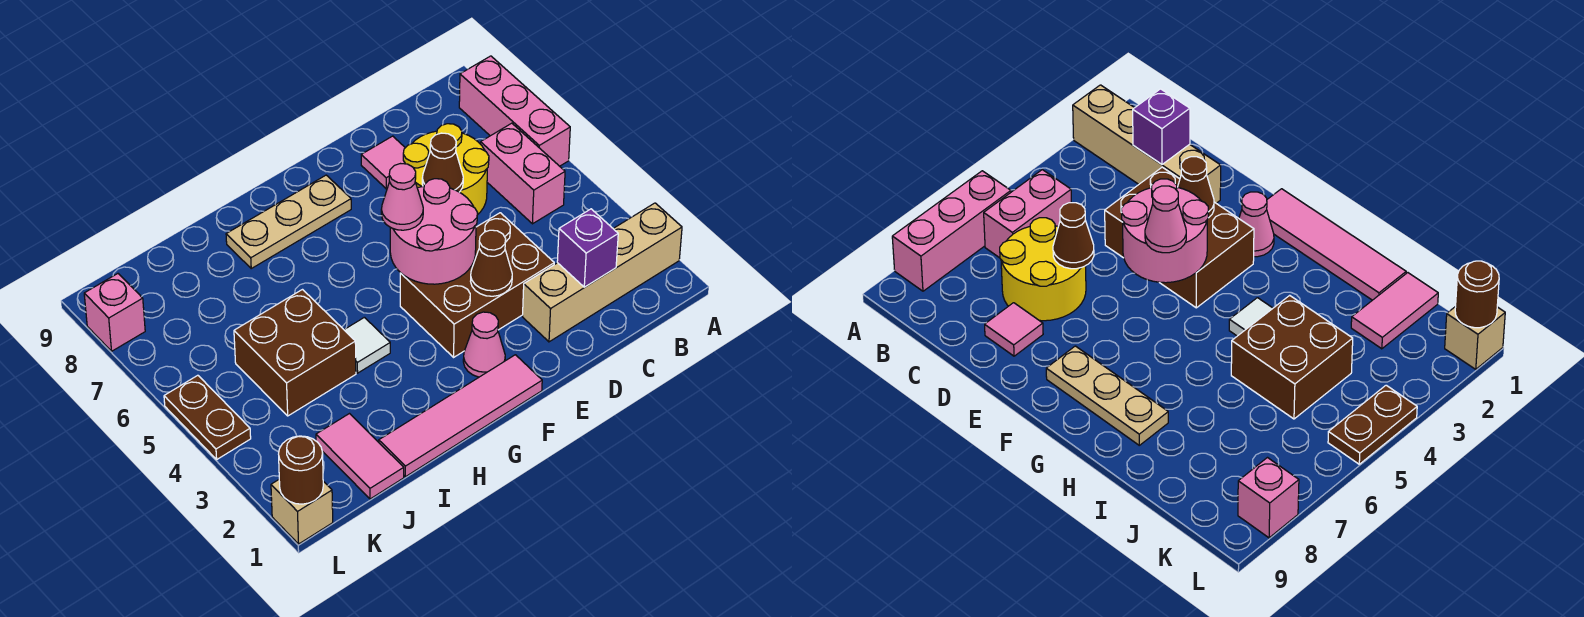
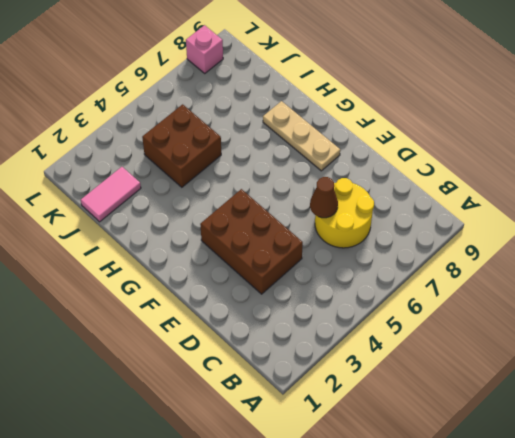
none -> tan 1x4 brick [522,203,682,342]
none -> pink 1x3 brick [459,56,570,166]
none -> pink 1x2 brick [481,123,565,224]

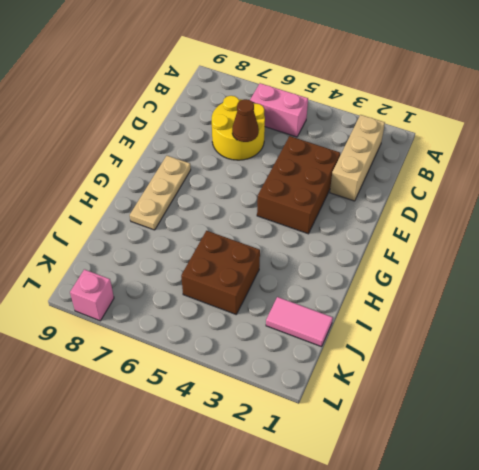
tan 1x3 brick [330,115,385,201] -> tan 1x4 brick [522,203,682,342]
none -> pink 1x3 brick [459,56,570,166]
none -> pink 1x1 tile [361,136,405,189]
none -> pink 1x4 tile [379,355,542,477]

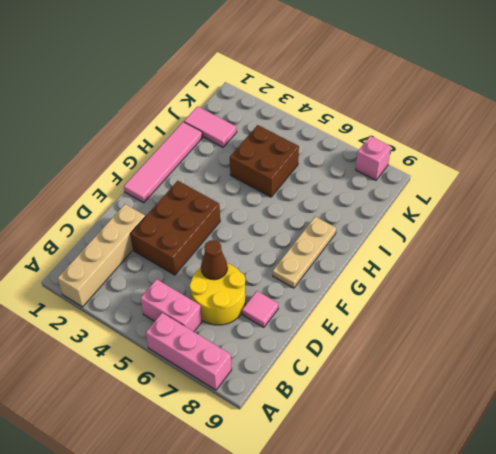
none -> pink 1x1 cone [463,312,505,377]
none -> white 1x1 tile [344,317,390,373]
none -> tan 1x1 brick [271,480,333,544]

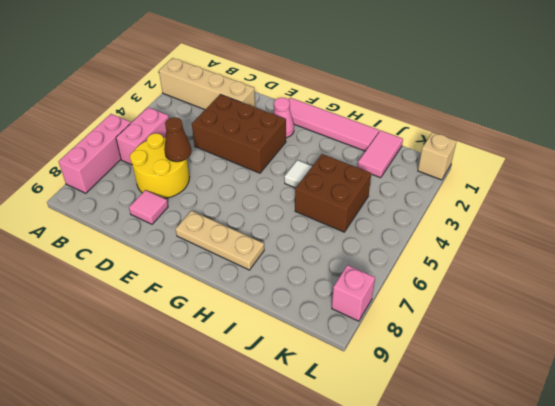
none -> brown 1x2 plate [164,375,251,459]
none -> purple 1x1 brick [557,209,618,287]
none -> brown 1x1 cone [471,230,512,296]

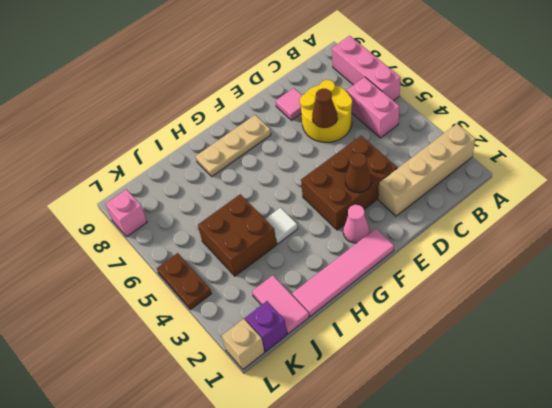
purple 1x1 brick [245,301,287,351] -> purple 1x1 brick moved to [557,209,618,287]
none -> pink 2x2 round brick [390,179,478,284]
none -> brown 1x1 round brick [279,436,323,504]
none -> pink 1x1 cone [381,164,423,230]

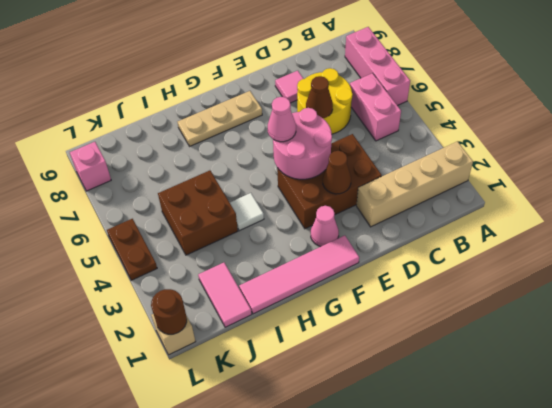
none -> purple 1x1 brick [557,209,618,287]

